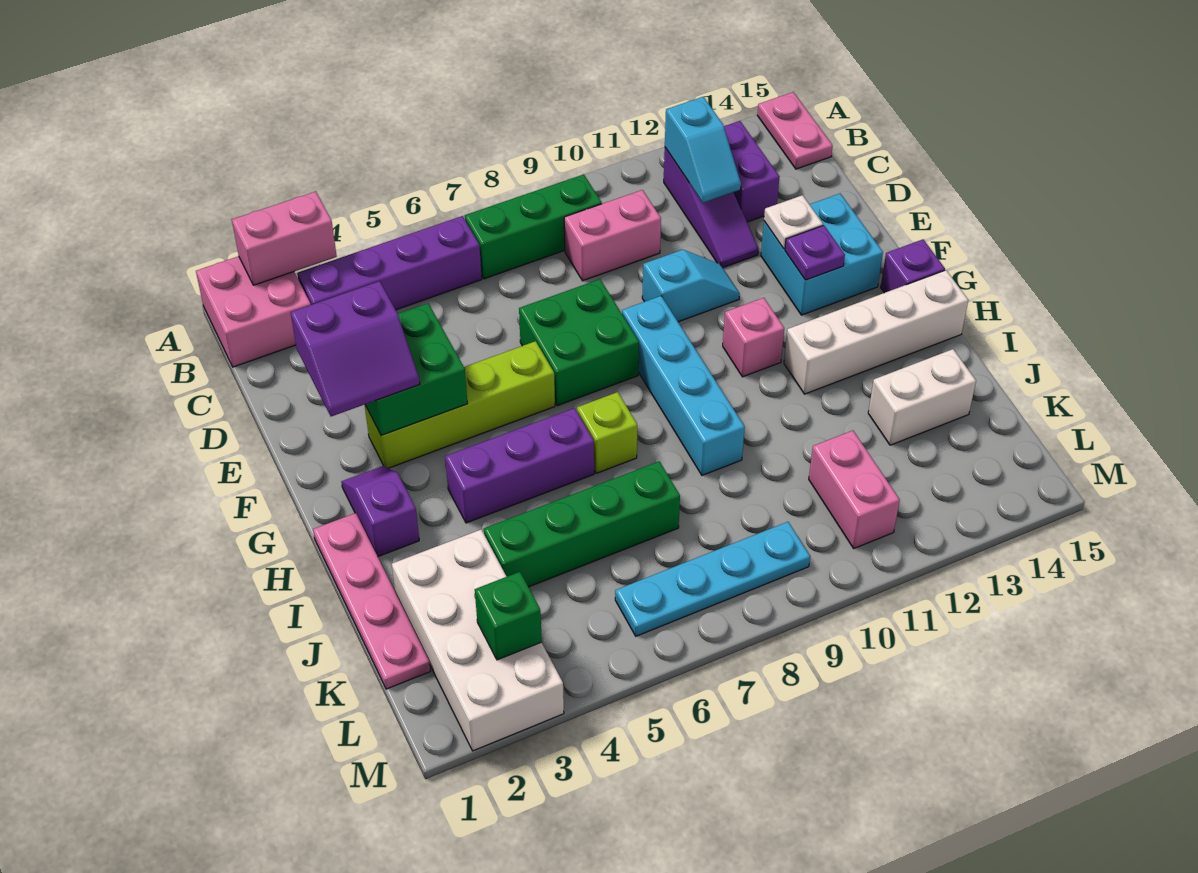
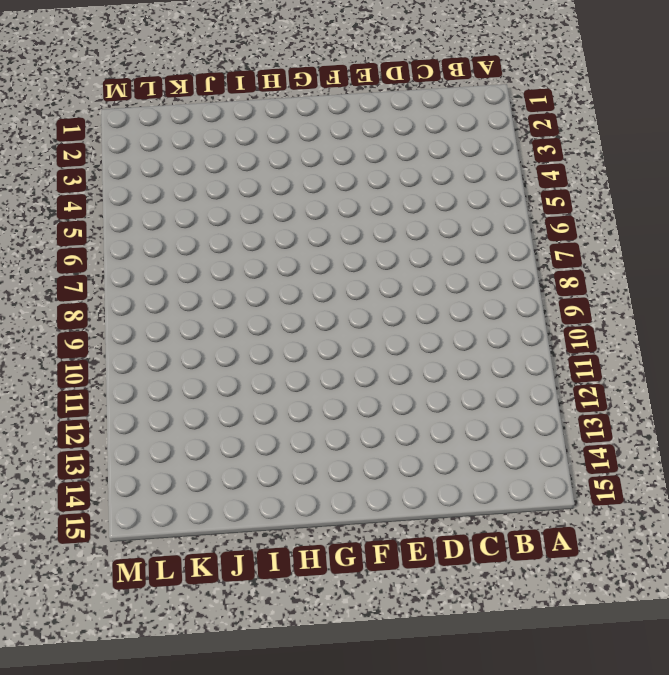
none -> pink 2x2 brick [196,256,311,367]
none -> pink 1x2 plate [757,92,833,169]
none -> purple 1x4 brick [297,216,482,310]
none -> green 1x3 brick [465,174,602,279]

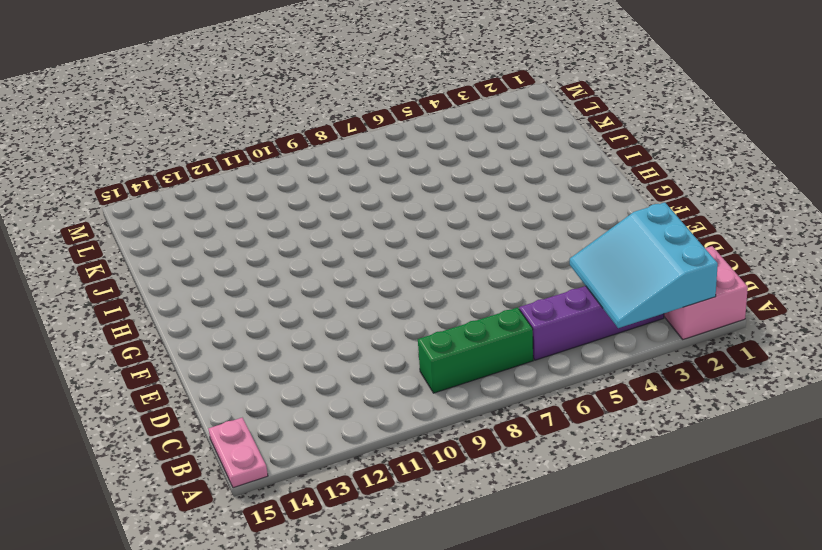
cyan 3x3 slope [570,202,718,328] -> pink 1x2 brick [232,192,337,285]
none -> purple 1x3 slope [664,148,758,268]
none -> purple 1x2 brick [724,121,779,222]
none -> pink 1x2 brick [564,190,661,281]
none -> green 2x2 brick [519,279,639,406]

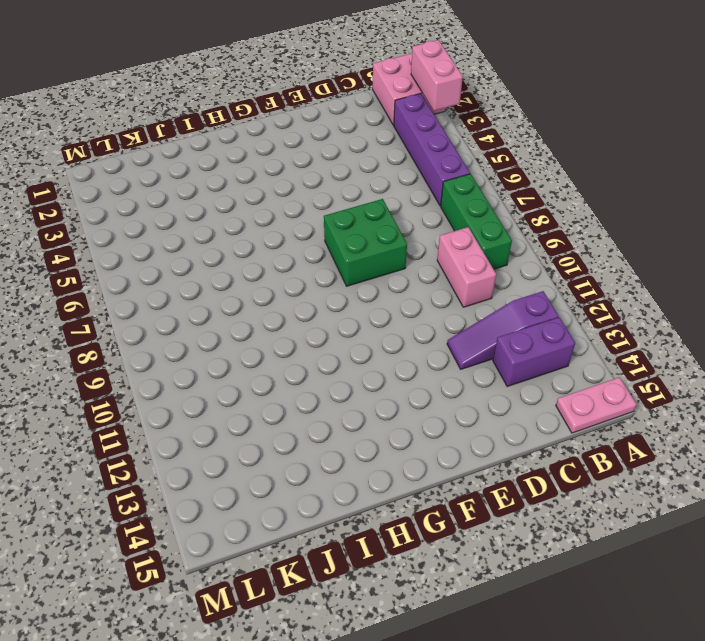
none -> cyan 1x2 slope [642,250,740,322]
none -> cyan 2x2 brick [761,194,883,315]
none -> lime 1x4 brick [365,341,555,468]
none -> cyan 1x4 brick [622,296,745,475]

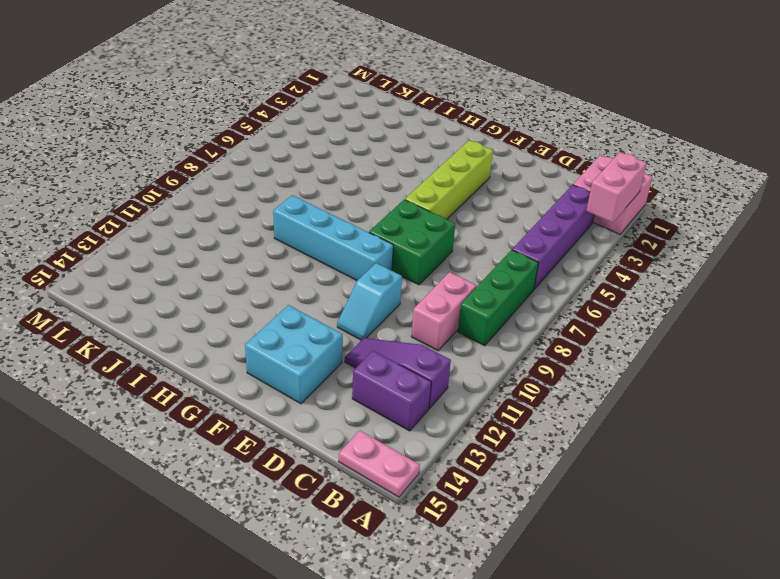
none -> purple 1x2 slope [342,466,419,556]
none -> pink 1x1 brick [723,298,784,377]
none -> purple 1x1 brick [881,239,945,293]
none -> pink 1x4 plate [313,513,430,689]

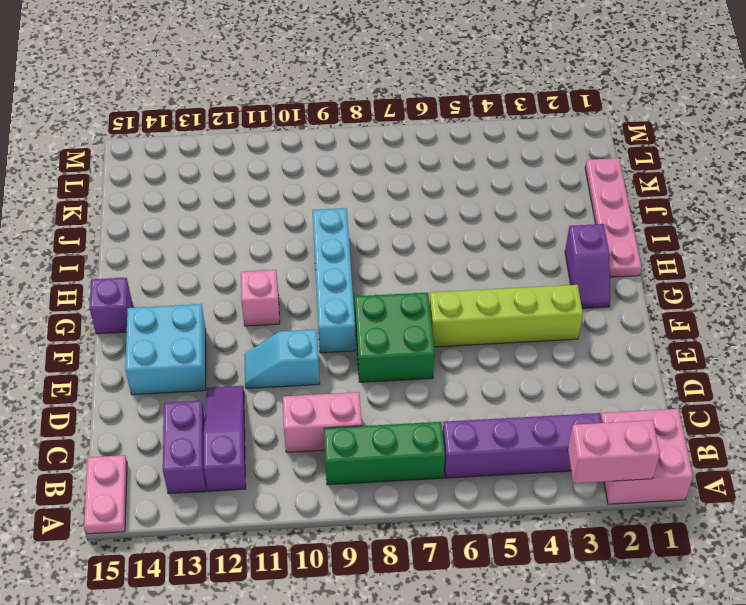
none -> purple 1x3 brick [445,408,594,523]
none -> lime 1x1 brick [577,392,637,473]
none -> white 1x4 brick [784,270,968,394]
none -> white 2x4 brick [392,530,564,751]

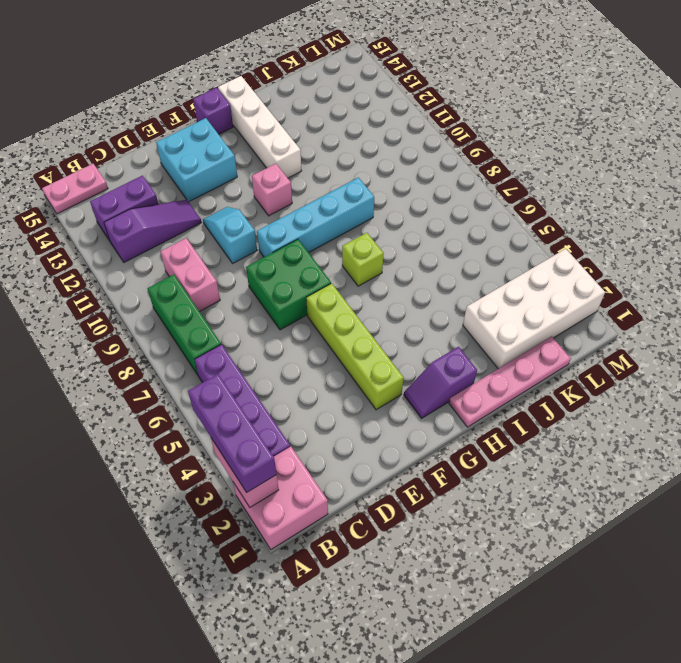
purple 1x3 brick [188,374,277,492] -> purple 1x3 brick moved to [445,408,594,523]
none -> green 1x4 brick [484,461,680,587]
none -> white 1x2 brick [868,349,976,445]
none -> pink 1x2 brick [809,431,900,548]
none -> cyan 1x4 plate [615,522,810,636]

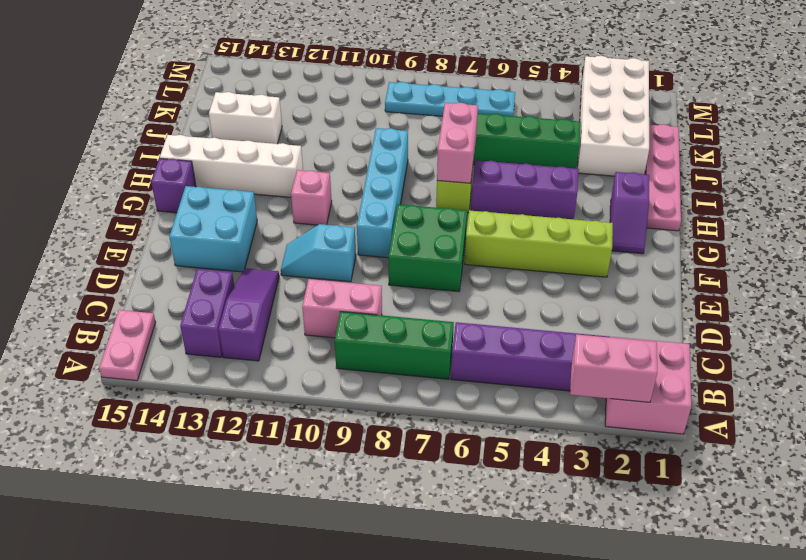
pink 1x2 brick [437,103,478,183] -> pink 1x2 brick moved to [809,431,900,548]
none -> cyan 1x2 slope [665,97,741,203]
none -> green 2x2 brick [365,303,467,436]
none -> white 1x1 plate [764,195,823,249]
none -> purple 1x1 plate [785,225,845,280]

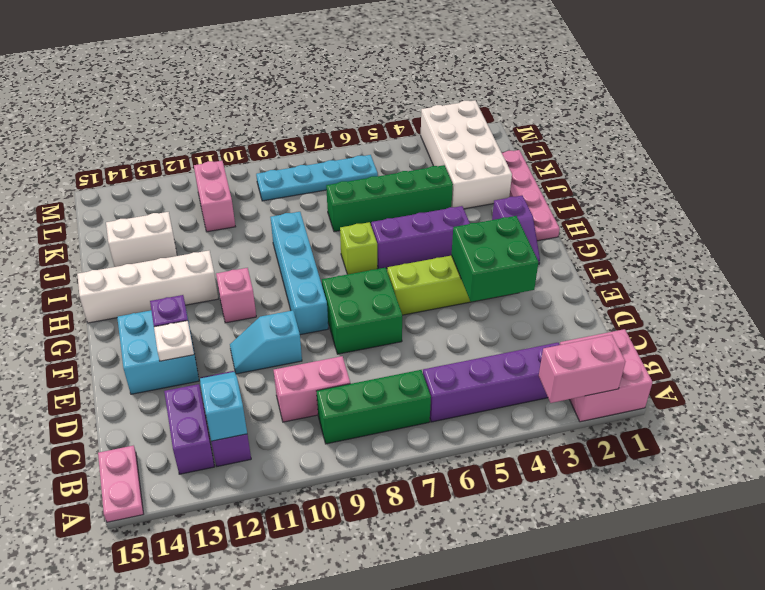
none -> purple 1x1 brick [881,239,945,293]
none -> green 1x1 brick [475,572,542,660]
none -> purple 2x2 slope [290,281,420,416]

